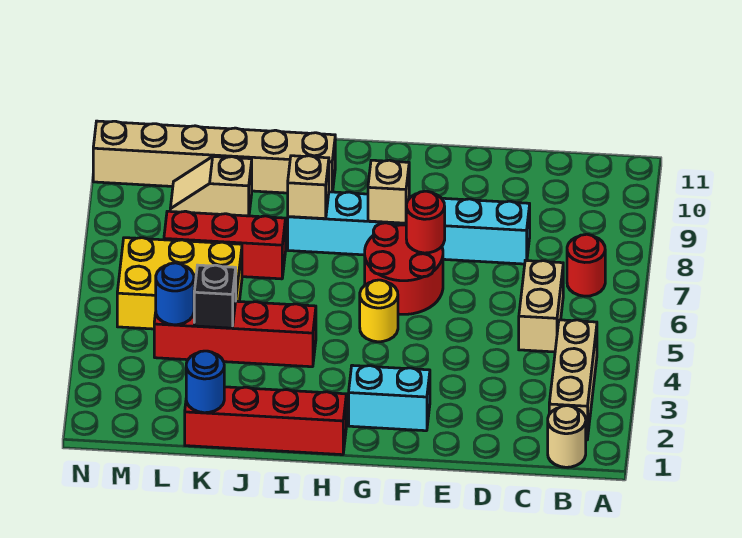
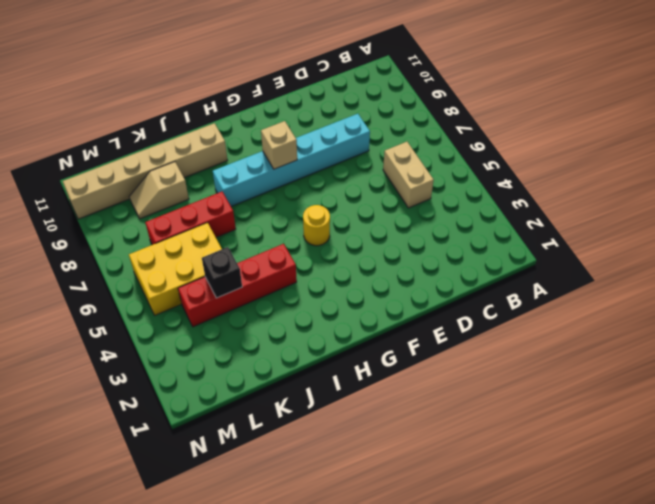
none -> tan 1x1 round brick [548,406,586,467]
none -> tan 1x3 brick [549,320,597,440]
none -> red 1x1 round brick [567,234,605,296]

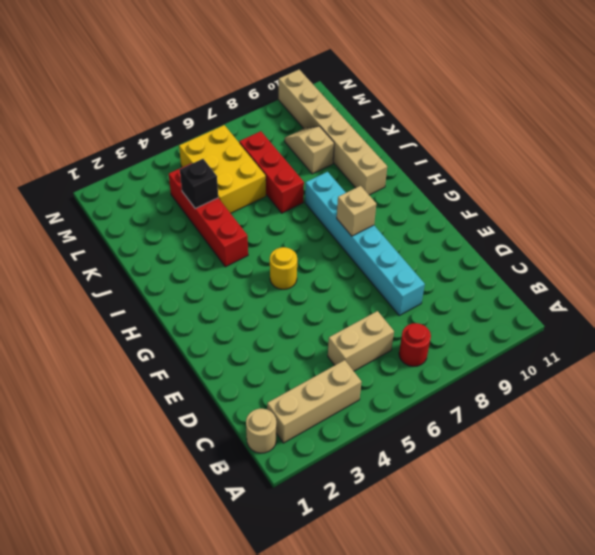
none -> cyan 1x2 brick [349,365,430,431]
none -> red 2x2 round brick [365,223,443,314]
none -> red 1x4 brick [185,387,346,455]

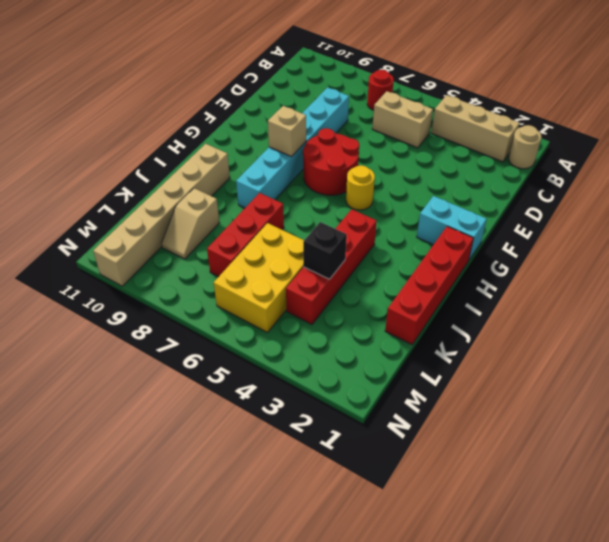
cyan 1x2 brick [417,196,487,260] -> cyan 1x2 brick turned to [349,365,430,431]
none -> red 1x1 round brick [406,191,445,253]
none -> tan 1x1 brick [288,156,329,219]
none -> blue 1x1 round brick [186,351,224,413]

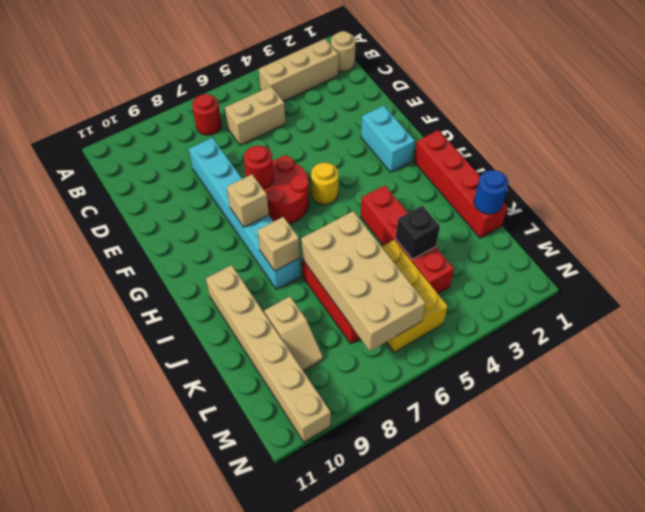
tan 2x4 brick [301,211,426,351] -> none
none -> blue 1x1 round brick [156,263,194,325]

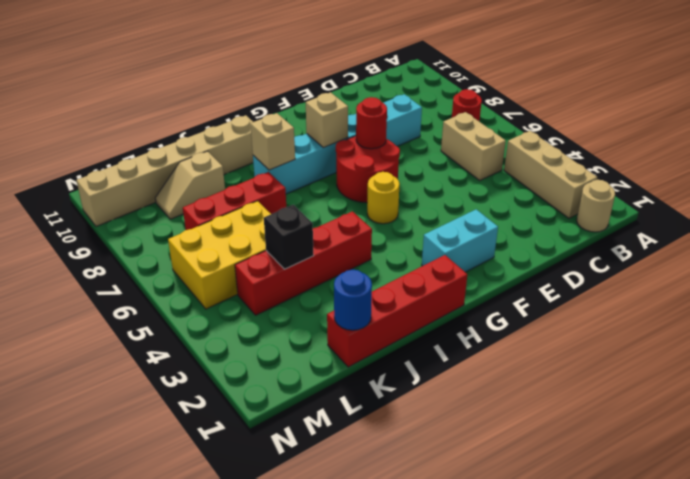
none -> blue 1x1 round brick [156,263,194,325]

